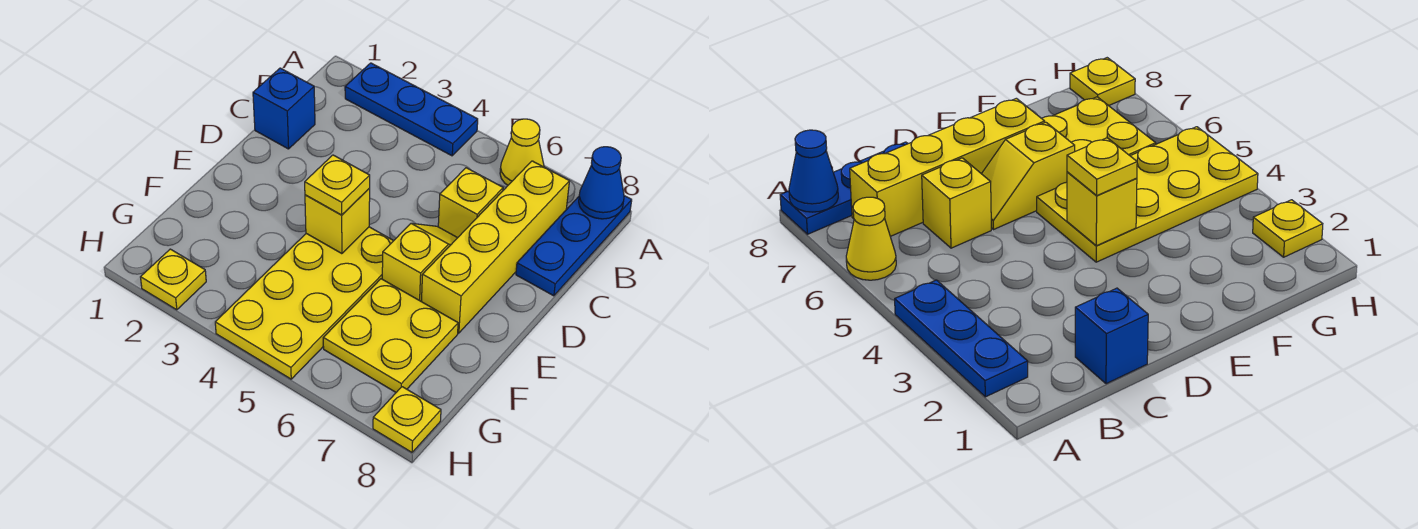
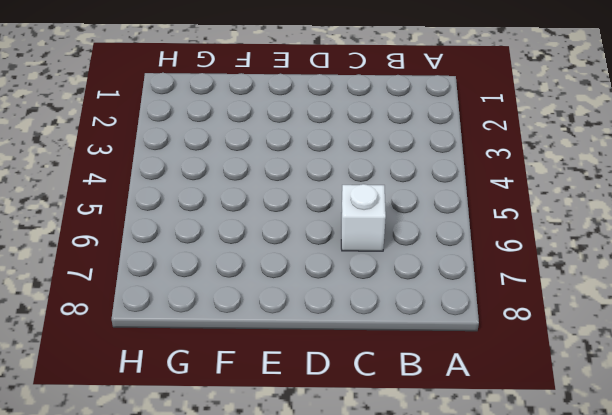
white 1x1 brick [341,184,386,251] -> yellow 1x1 brick [438,168,503,238]
none -> blue 1x3 plate [345,63,478,156]
none -> yellow 1x1 cone [500,119,544,185]
none -> blue 1x3 plate [516,196,632,296]

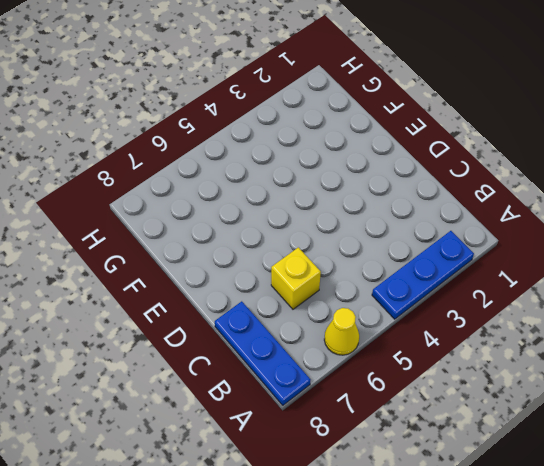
none -> yellow 1x4 brick [422,161,569,333]
none -> blue 1x1 brick [253,68,315,149]
none -> yellow 1x2 slope [382,223,457,302]

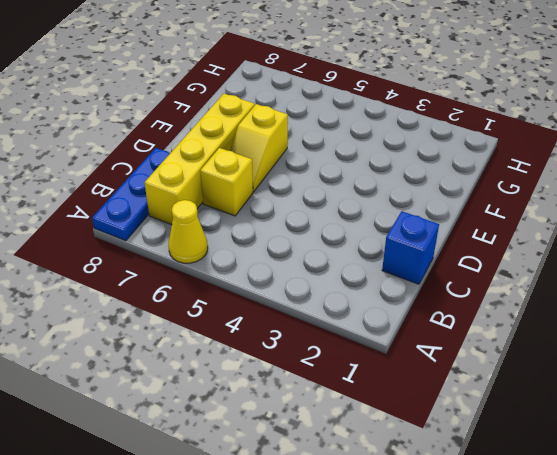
none -> blue 1x3 plate [345,63,478,156]
none -> yellow 2x4 plate [215,227,393,379]
none -> yellow 2x2 plate [323,279,458,392]

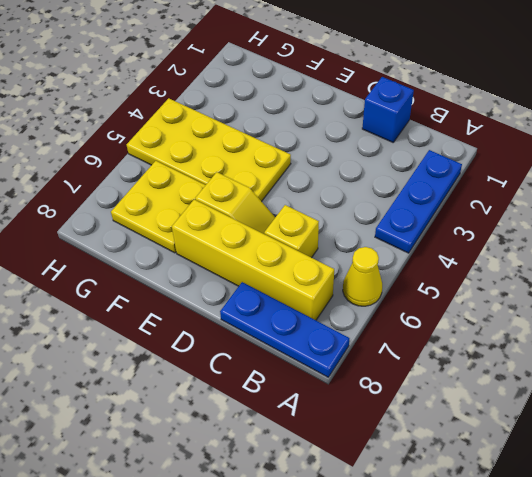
none -> yellow 1x1 plate [141,249,206,310]
none -> yellow 1x1 plate [373,387,441,452]
none -> blue 1x1 cone [579,147,624,219]

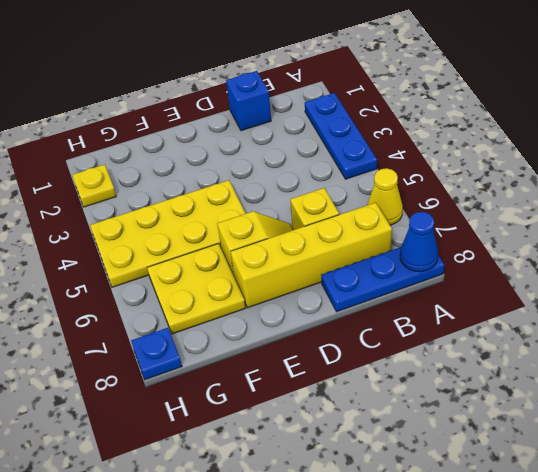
blue 1x1 plate [131,328,182,380] -> yellow 1x1 plate [373,387,441,452]
none -> yellow 1x1 brick [305,189,370,254]
none -> yellow 1x1 plate [305,155,370,215]

